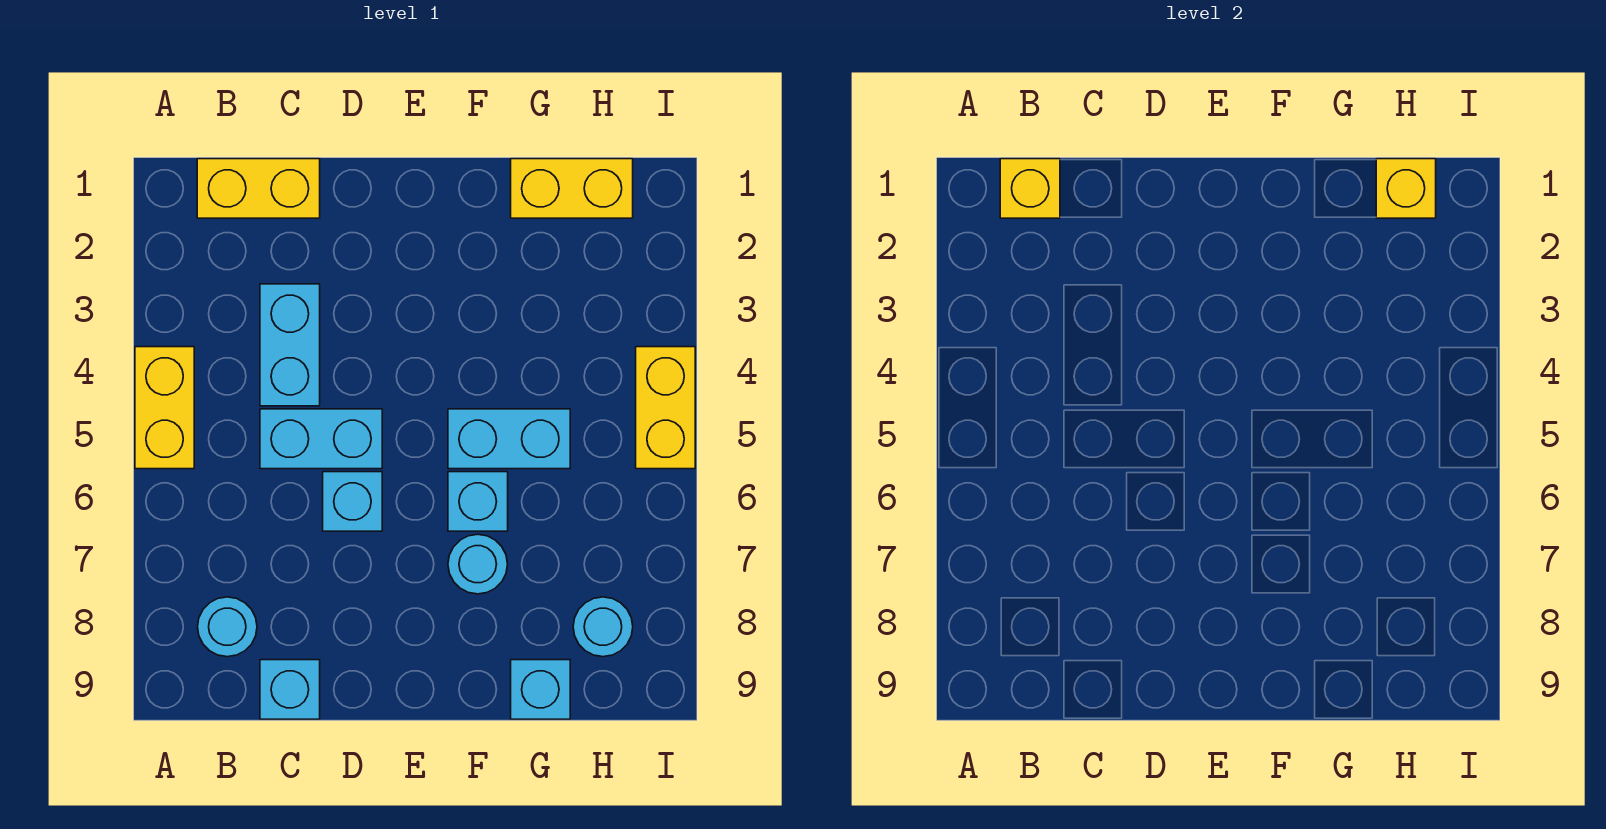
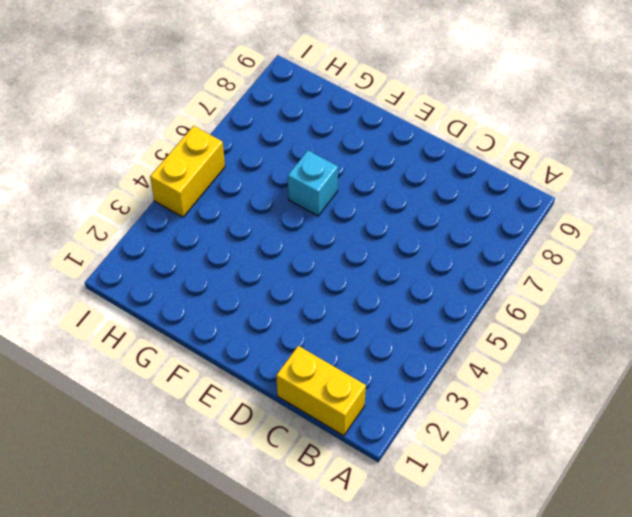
none -> yellow 1x2 brick [135,347,194,469]
none -> cyan 1x1 round brick [198,597,257,657]
none -> cyan 1x2 brick [260,284,320,406]

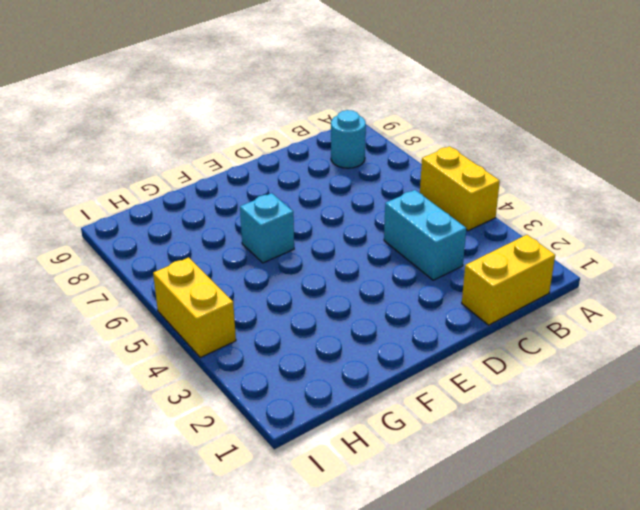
none -> cyan 1x2 brick [260,409,382,469]
none -> cyan 1x1 brick [260,660,320,719]
none -> cyan 1x1 brick [323,472,382,531]

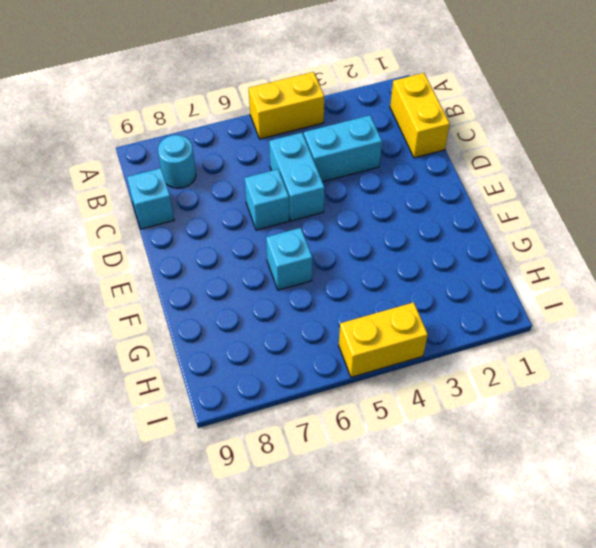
none -> cyan 1x2 brick [448,409,570,469]
none -> cyan 1x1 round brick [448,534,508,594]
none -> yellow 1x2 brick [511,159,633,218]

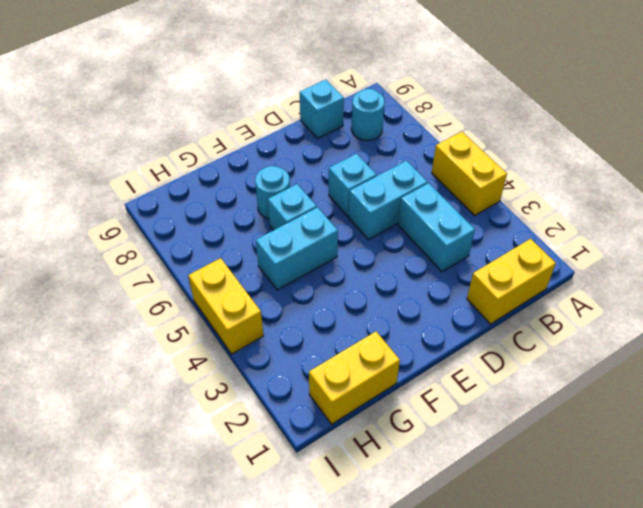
none -> cyan 1x1 brick [511,660,570,719]
none -> cyan 1x1 round brick [573,597,633,657]
none -> yellow 1x1 brick [1000,159,1060,218]

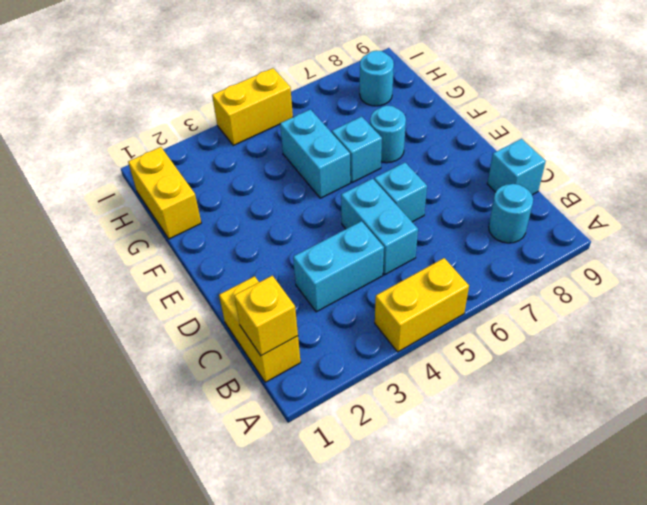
none -> cyan 1x1 brick [511,660,570,719]
none -> yellow 1x1 brick [1376,159,1436,218]

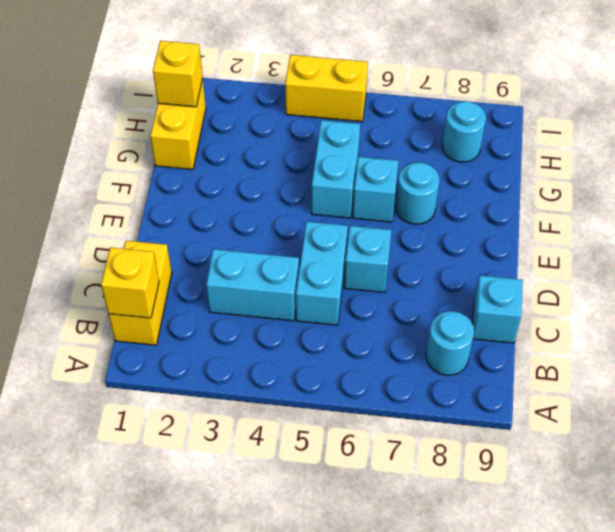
none -> yellow 1x2 brick [135,347,194,469]
none -> cyan 1x1 brick [511,660,570,719]

